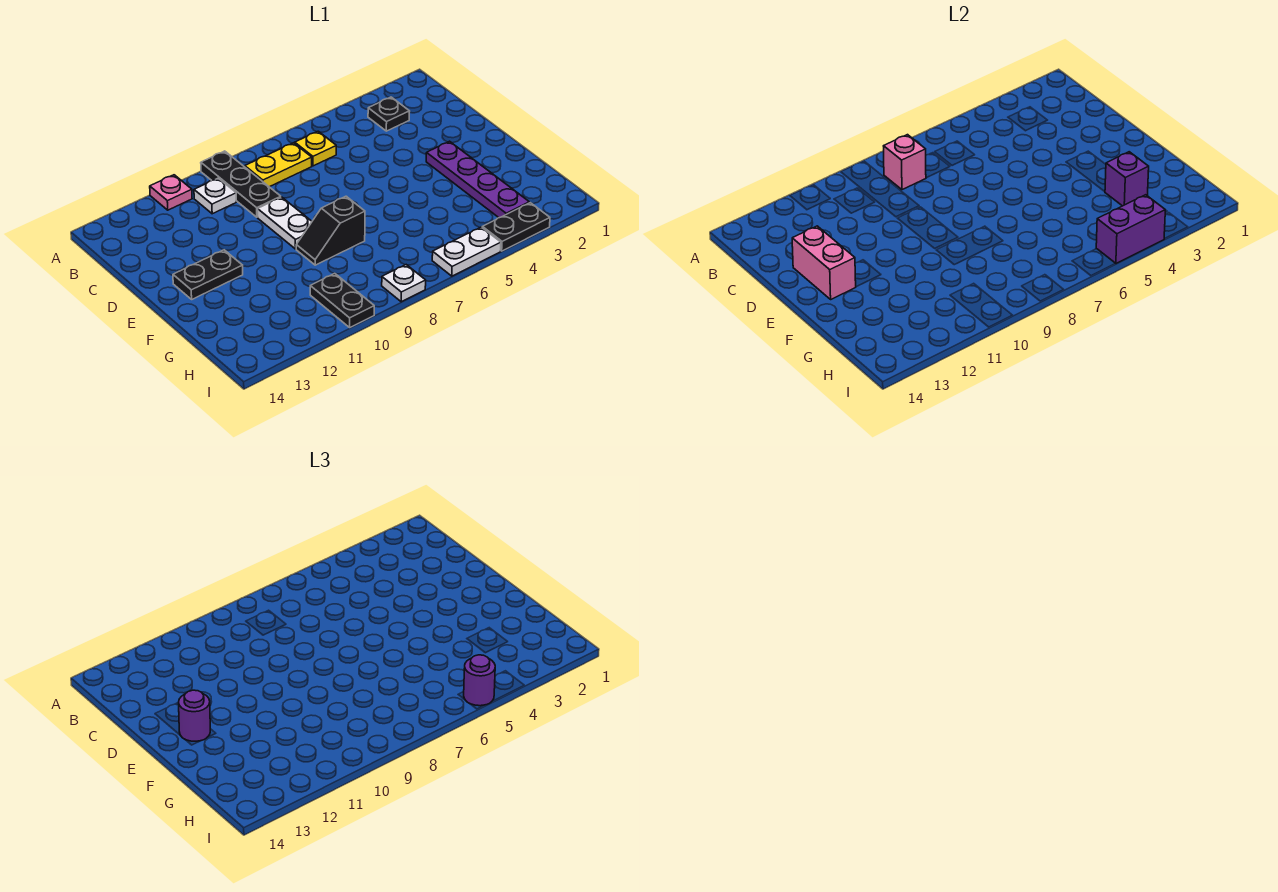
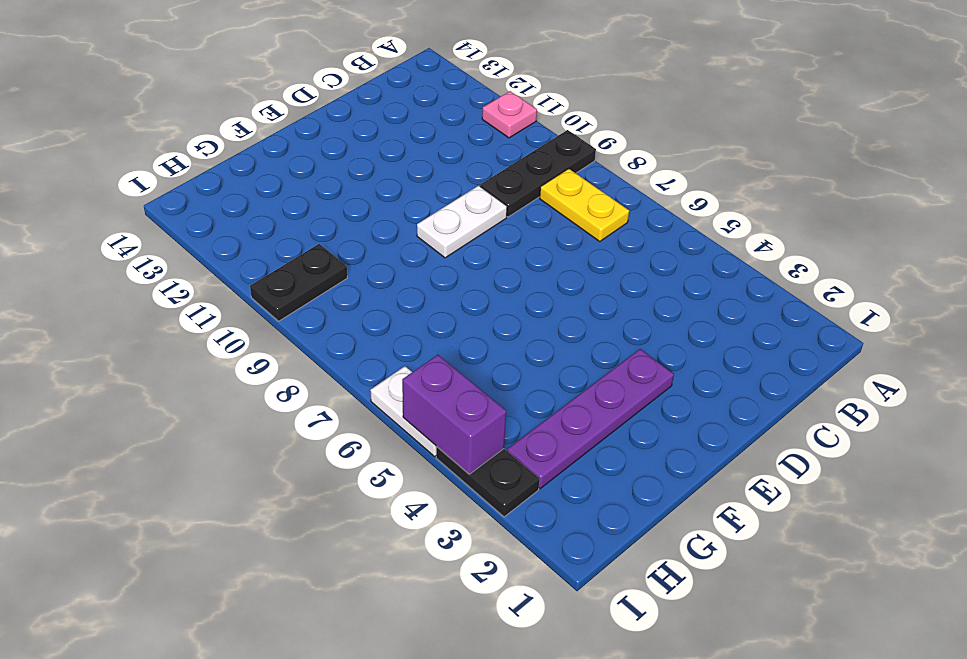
none -> black 1x1 plate [368,97,410,131]
none -> yellow 1x1 plate [295,131,336,166]
none -> white 1x1 plate [194,178,236,214]

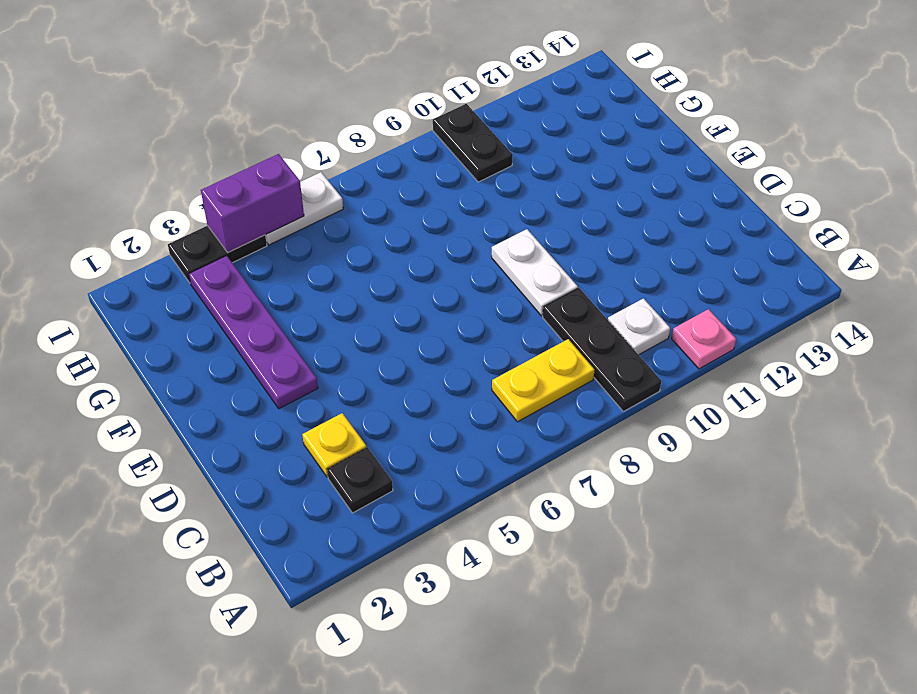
yellow 1x1 plate [302,413,366,477] -> yellow 1x1 plate moved to [295,131,336,166]
none -> black 1x2 plate [173,250,243,299]
none -> black 1x2 slope [296,196,365,265]
none -> white 1x1 plate [382,265,426,302]

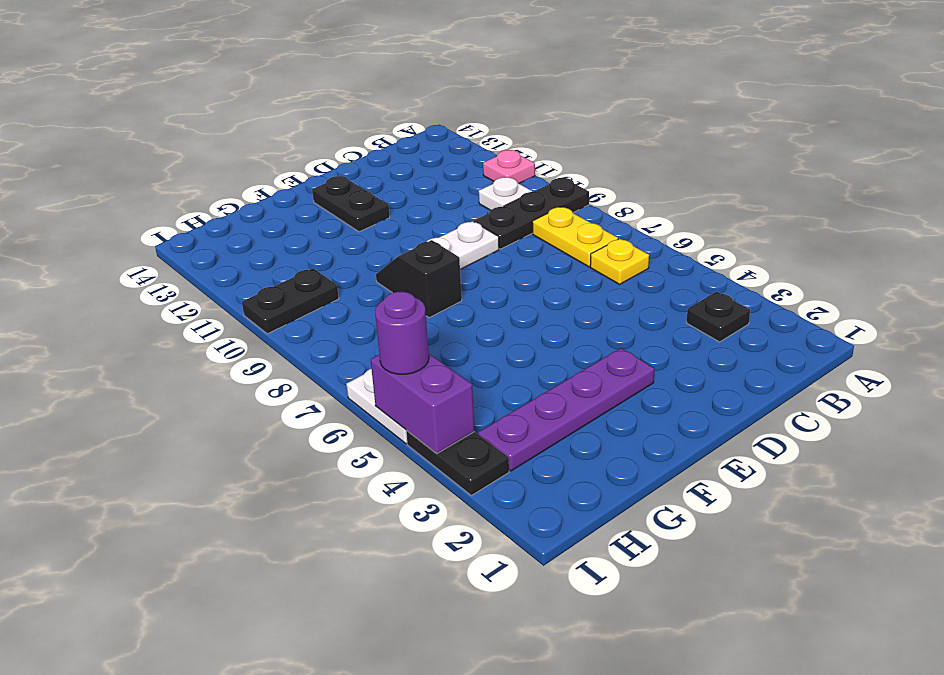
none -> white 1x1 plate [382,265,426,302]
none -> pink 1x1 brick [884,135,926,190]
none -> pink 1x2 brick [792,226,856,299]

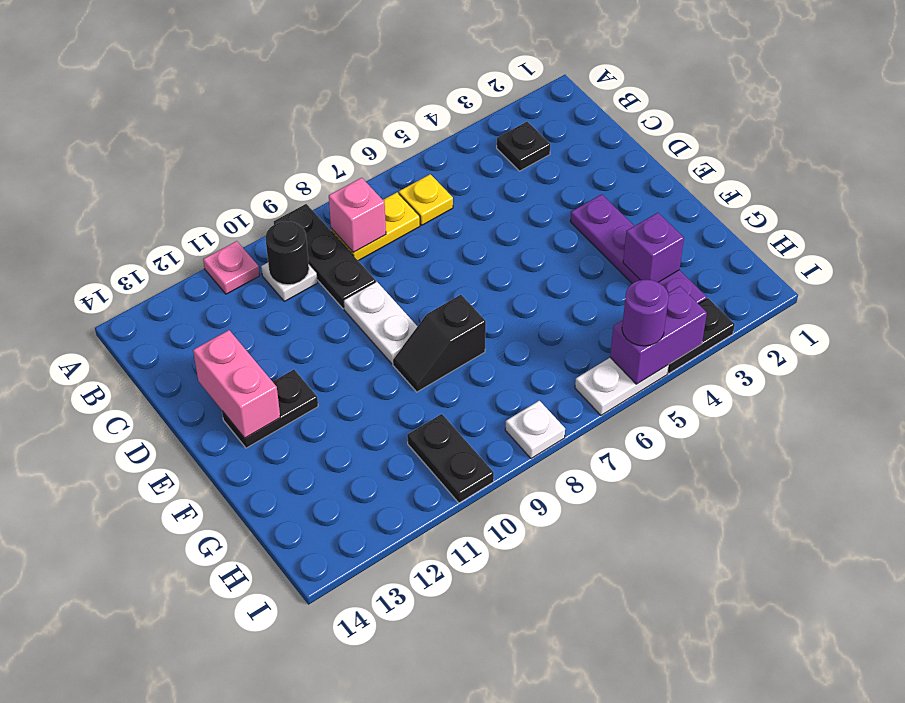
black 1x1 round brick [265,221,309,285] -> none
none -> purple 1x1 round brick [179,690,210,741]

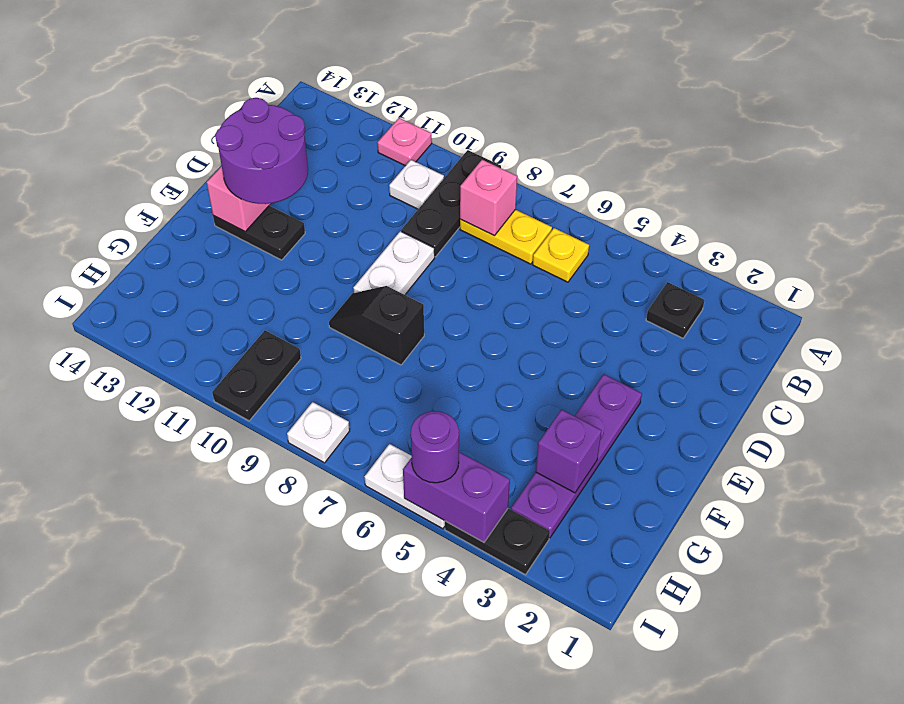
purple 2x2 round brick [215,98,308,204] -> purple 1x1 round brick [179,690,210,741]

